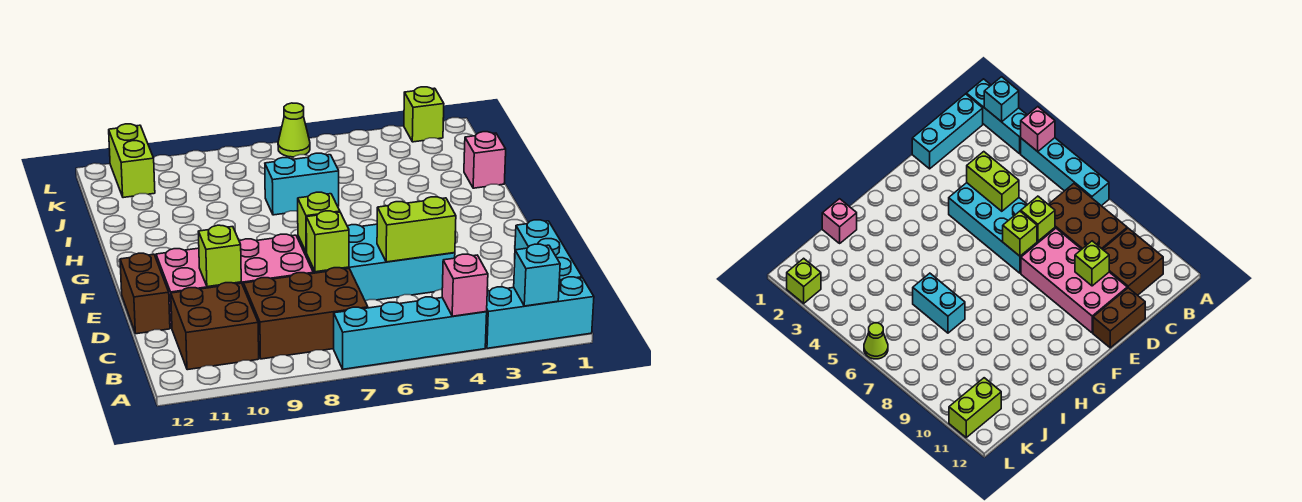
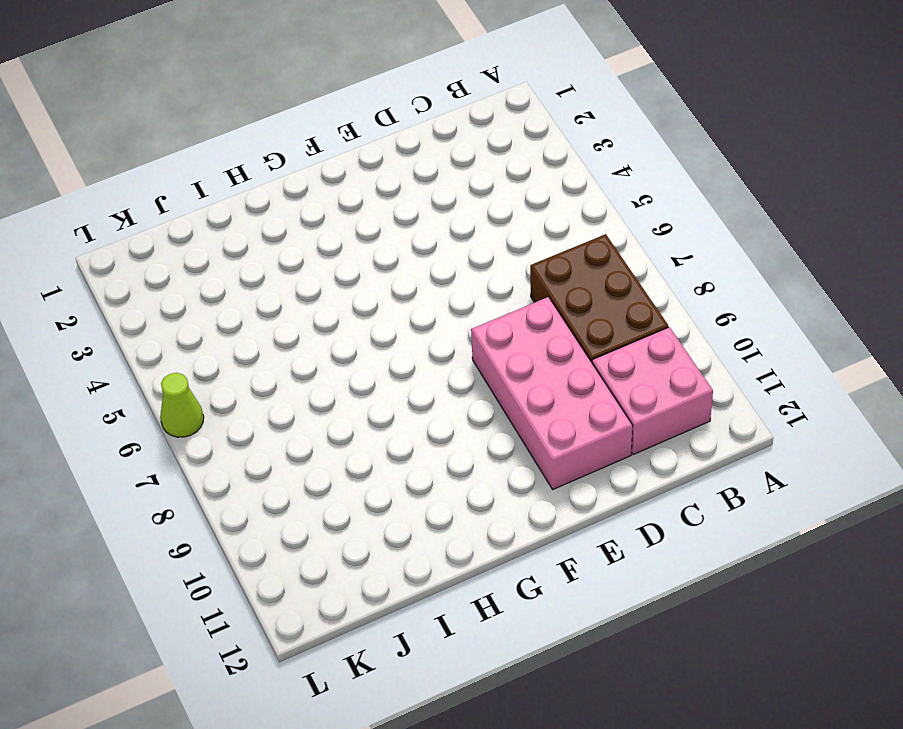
pink 2x2 brick [592,327,713,455] -> brown 2x2 brick [171,283,259,370]
none -> cyan 1x3 brick [485,277,594,348]
none -> cyan 1x4 brick [334,297,487,369]
none -> cyan 1x3 brick [515,220,582,281]

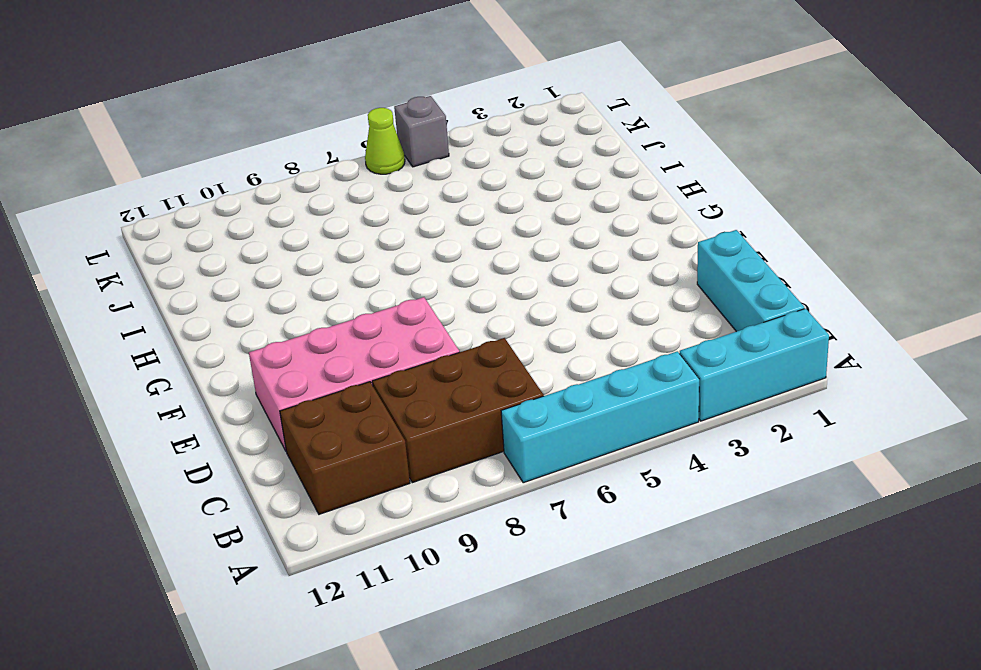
grey 1x1 brick [394,96,449,167] -> none
none -> cyan 2x4 brick [298,224,455,301]
none -> brown 1x2 brick [120,253,170,334]
none -> pink 1x1 brick [464,132,506,188]

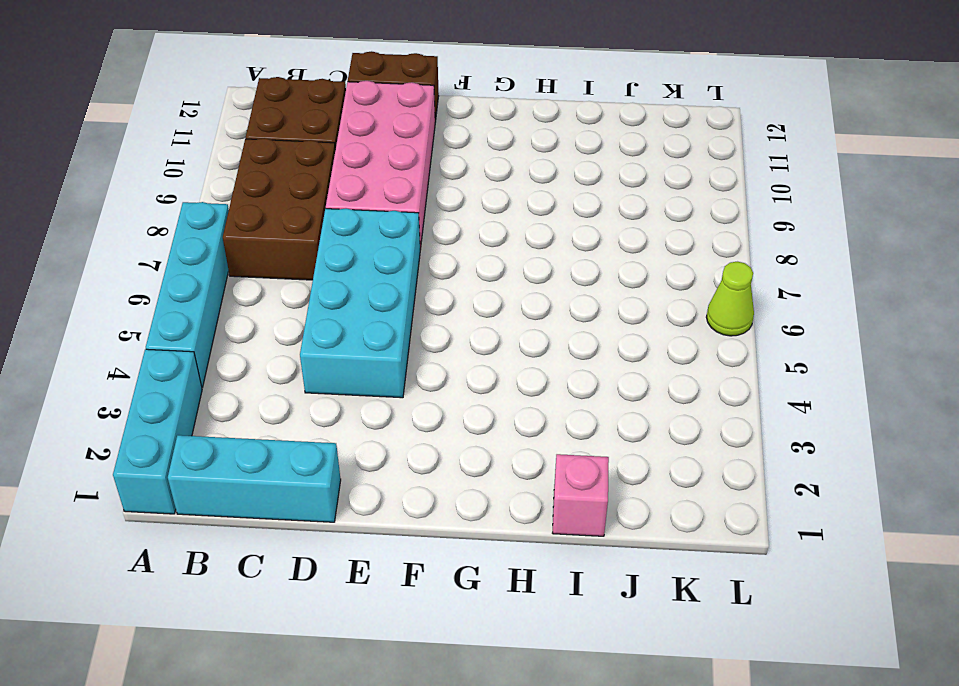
none -> cyan 1x2 brick [265,153,339,215]
none -> lime 1x2 brick [109,124,155,198]
none -> lime 1x1 brick [404,87,444,142]

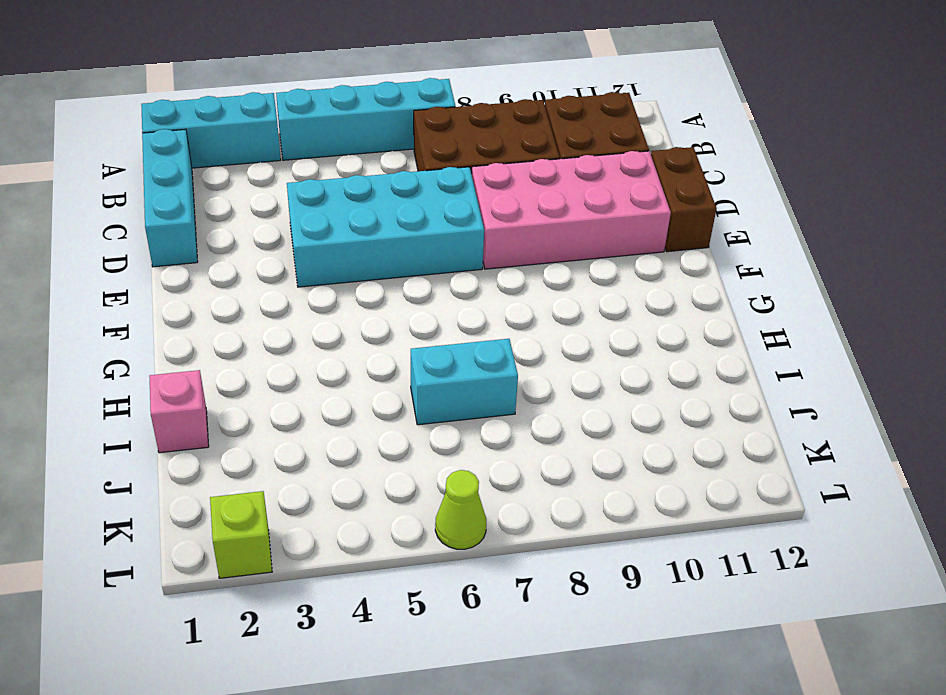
none -> lime 1x2 brick [109,124,155,198]
none -> cyan 1x1 brick [514,244,560,306]
none -> pink 1x1 brick [442,254,488,316]

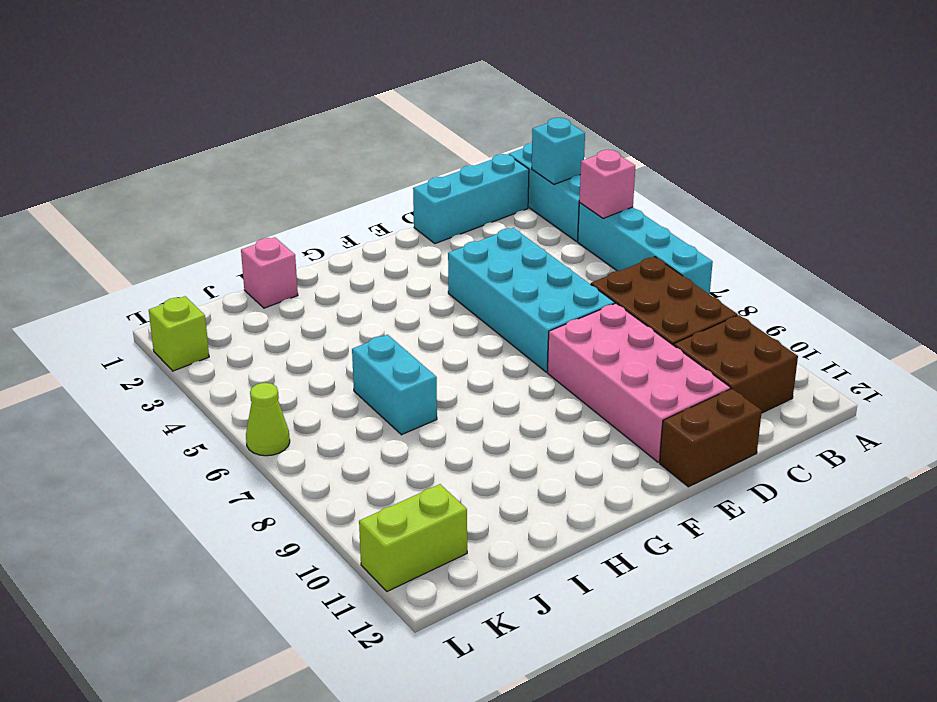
none -> lime 1x2 brick [377,197,456,262]
none -> lime 1x1 brick [306,211,349,272]
none -> lime 1x1 brick [198,225,241,287]

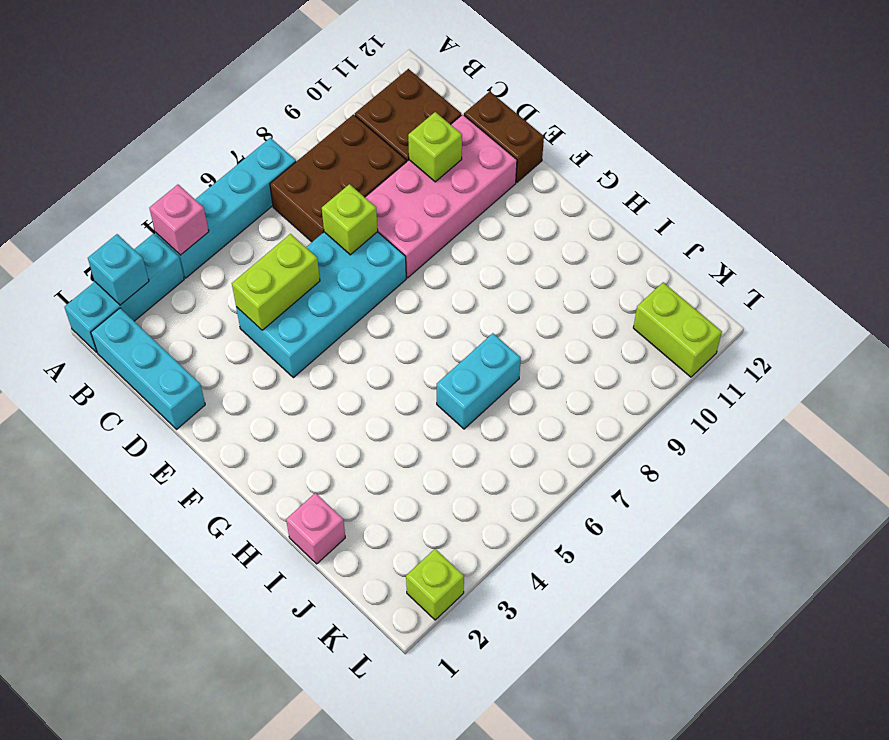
none -> lime 1x1 cone [278,103,310,157]
none -> lime 1x1 brick [298,192,340,253]

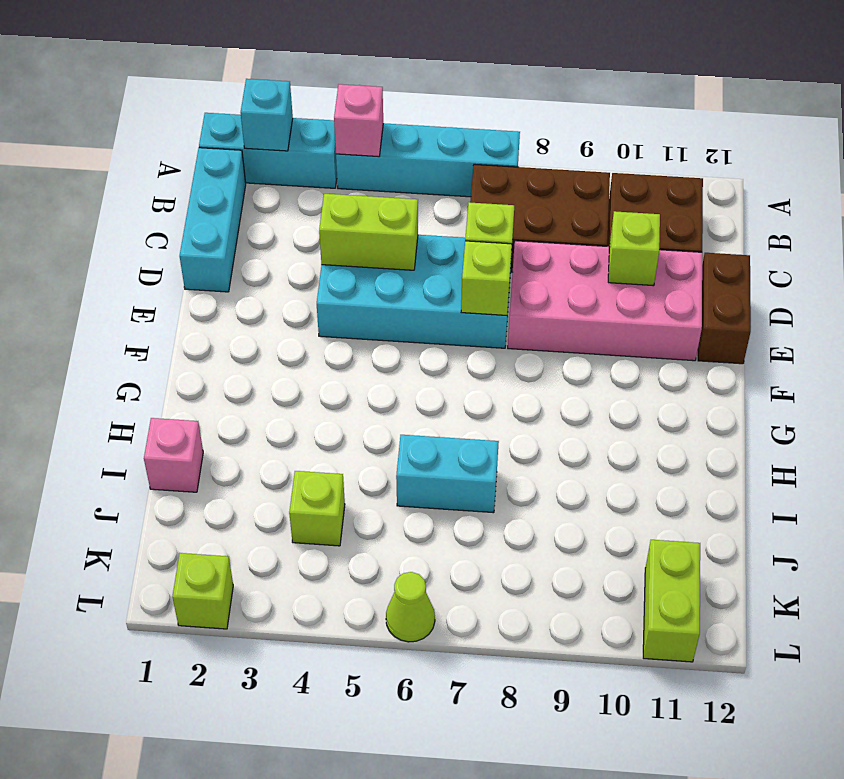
lime 1x1 brick [289,471,345,546] -> none

